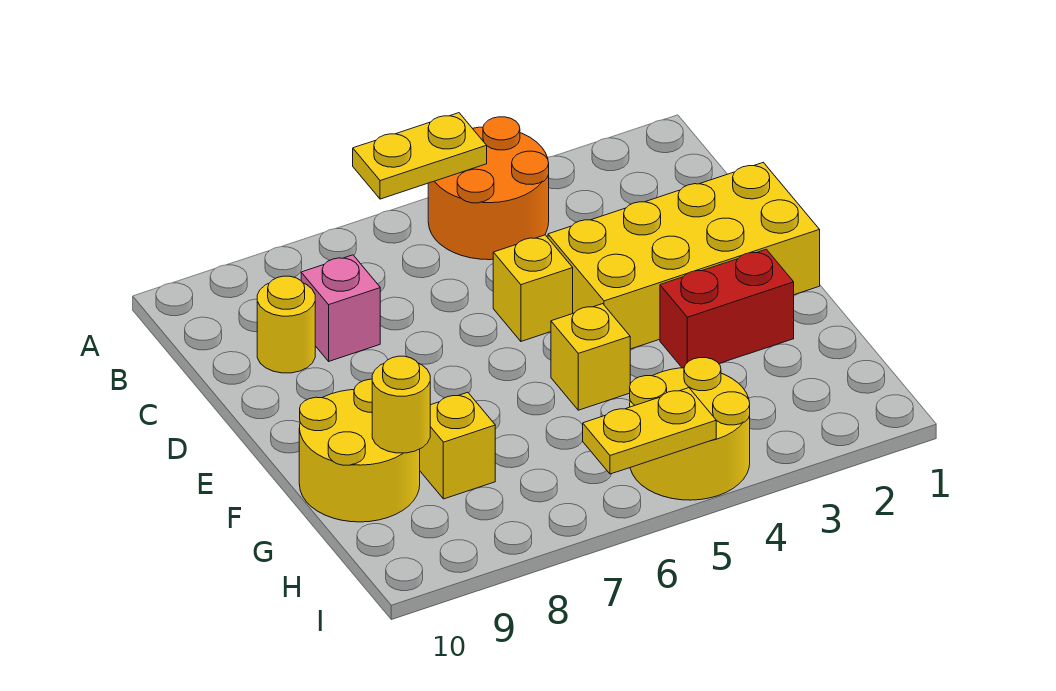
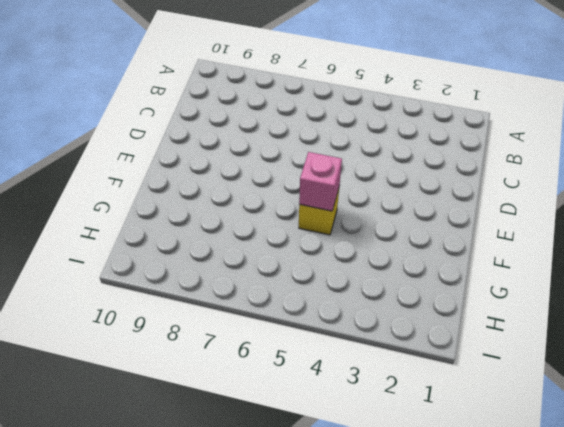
pink 1x1 brick [299,152,342,211] -> pink 1x1 brick moved to [301,255,380,361]
none -> orange 2x2 round brick [428,117,549,260]
none -> yellow 1x1 round brick [257,276,315,373]
none -> yellow 2x4 brick [548,162,820,349]

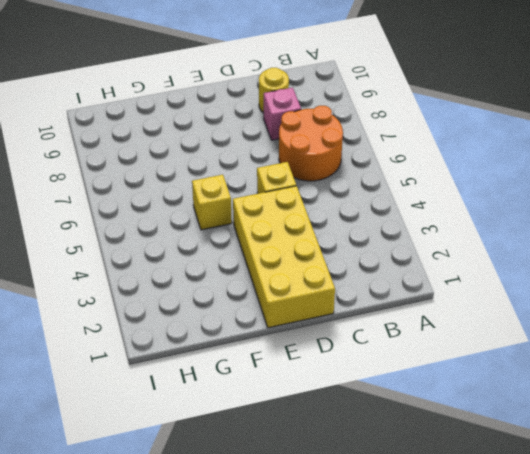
orange 2x2 round brick [279,106,343,181] -> orange 2x2 round brick moved to [428,117,549,260]
none -> red 1x2 brick [660,249,794,368]
none -> yellow 2x2 round brick [299,379,420,522]
none -> yellow 1x1 brick [420,392,495,499]

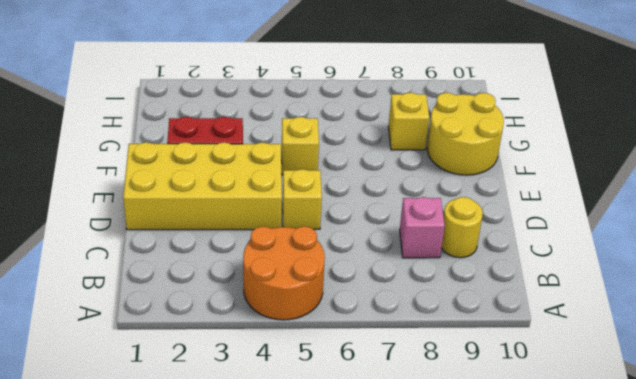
none -> yellow 2x2 round brick [630,358,750,500]
none -> yellow 1x2 plate [353,113,487,199]
none -> yellow 1x1 round brick [372,356,430,453]

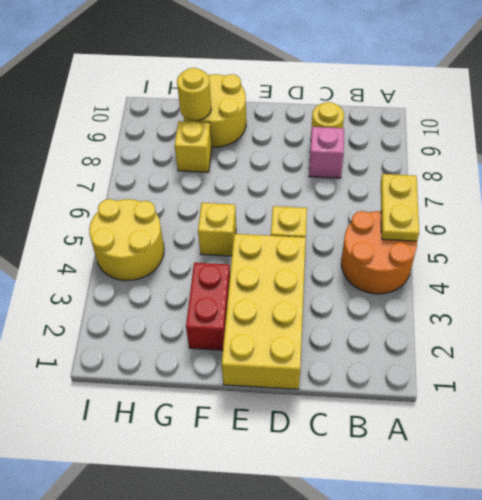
none -> yellow 1x2 plate [583,388,716,474]

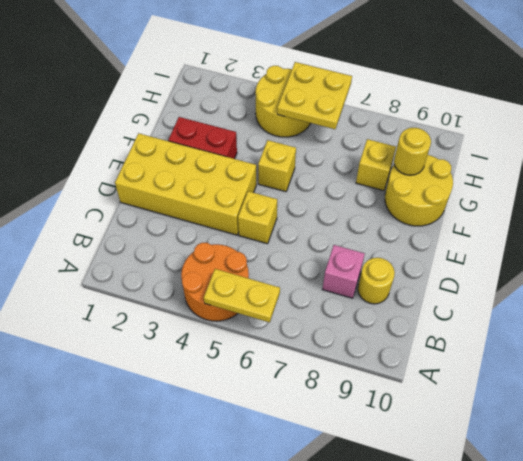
yellow 2x2 plate [277,62,352,129] -> yellow 1x2 plate [583,388,716,474]

